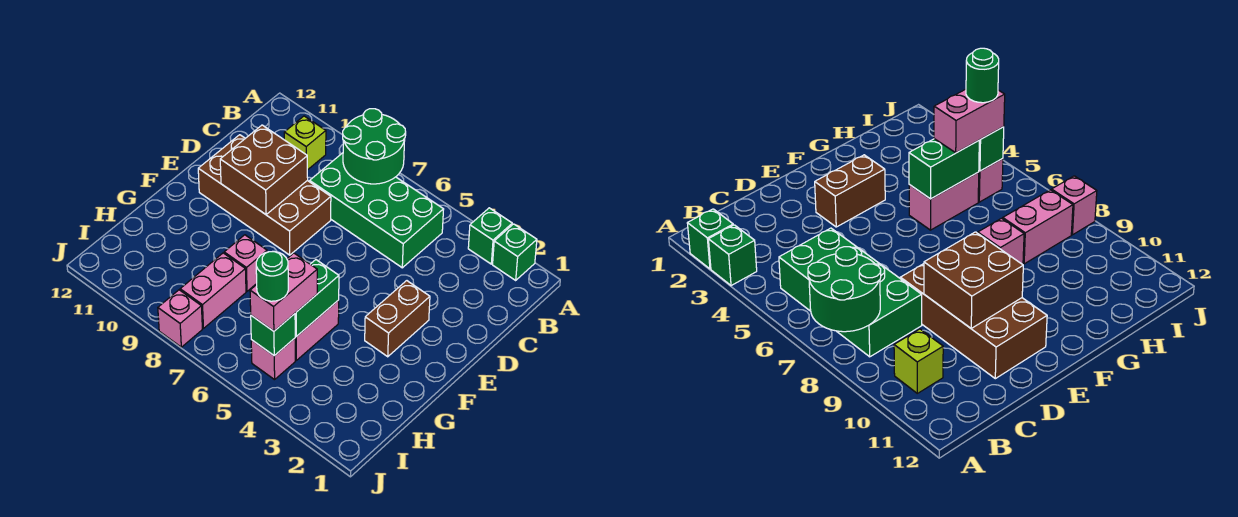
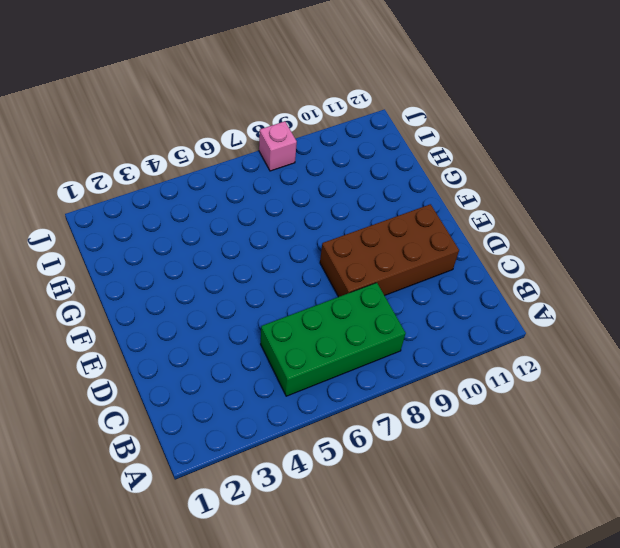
none -> green 1x1 brick [493,224,537,280]
none -> green 1x1 brick [468,208,512,264]
none -> lime 1x1 brick [284,116,326,170]

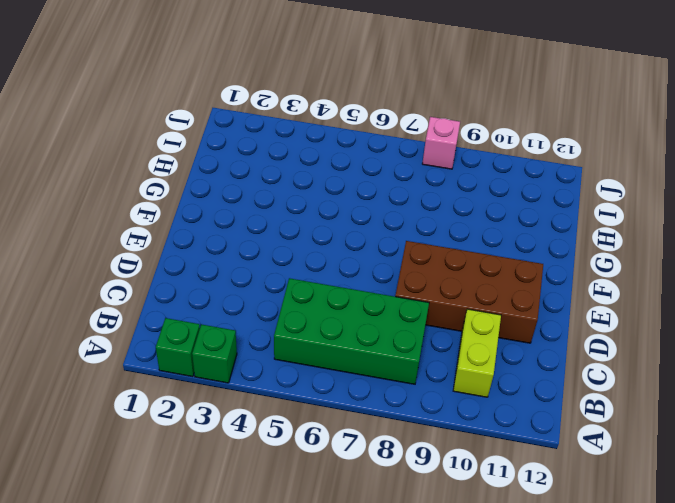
lime 1x2 brick [453,309,501,397] -> lime 1x1 brick [284,116,326,170]
none -> brown 1x2 brick [365,281,430,357]
none -> pink 1x2 brick [295,300,339,360]
none -> pink 1x1 brick [224,235,267,291]

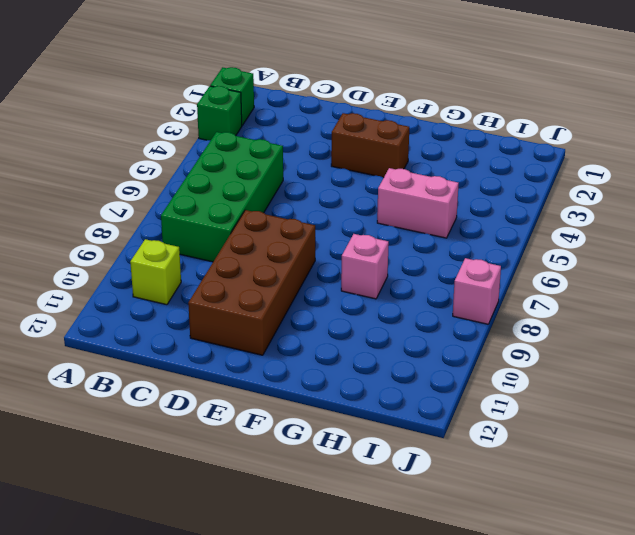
none -> pink 1x2 brick [180,253,246,328]
none -> pink 1x1 brick [251,338,295,380]
none -> green 2x2 round brick [343,109,406,184]

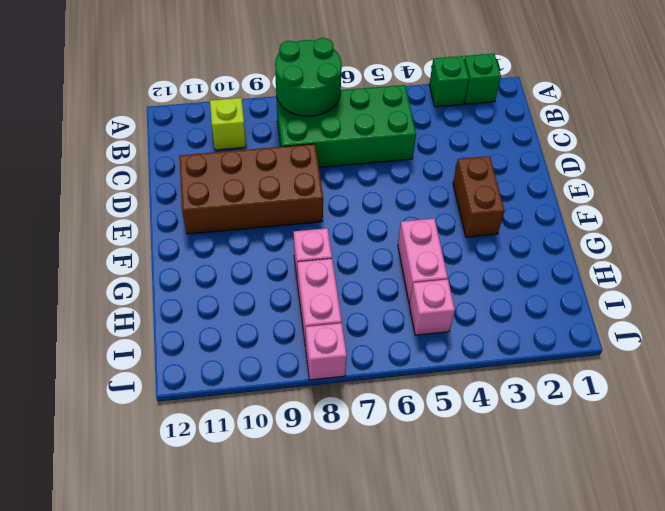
none -> brown 2x2 brick [220,125,308,214]
none -> green 1x2 brick [295,260,339,337]
none -> green 1x1 brick [251,314,295,356]

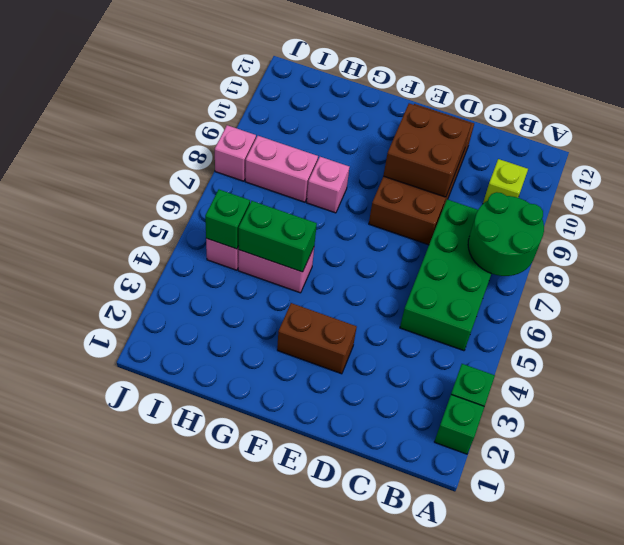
none -> pink 1x2 brick [250,253,317,331]
none -> green 1x1 round brick [256,251,288,301]

